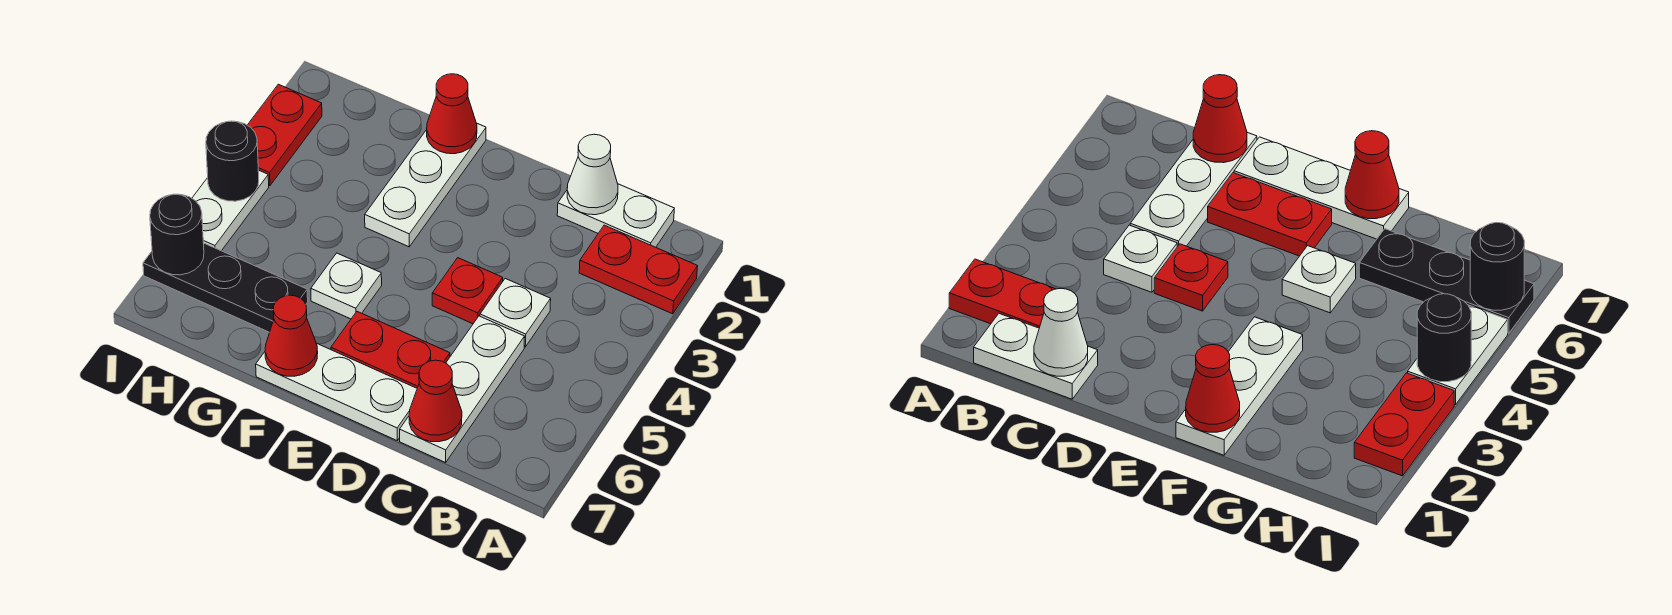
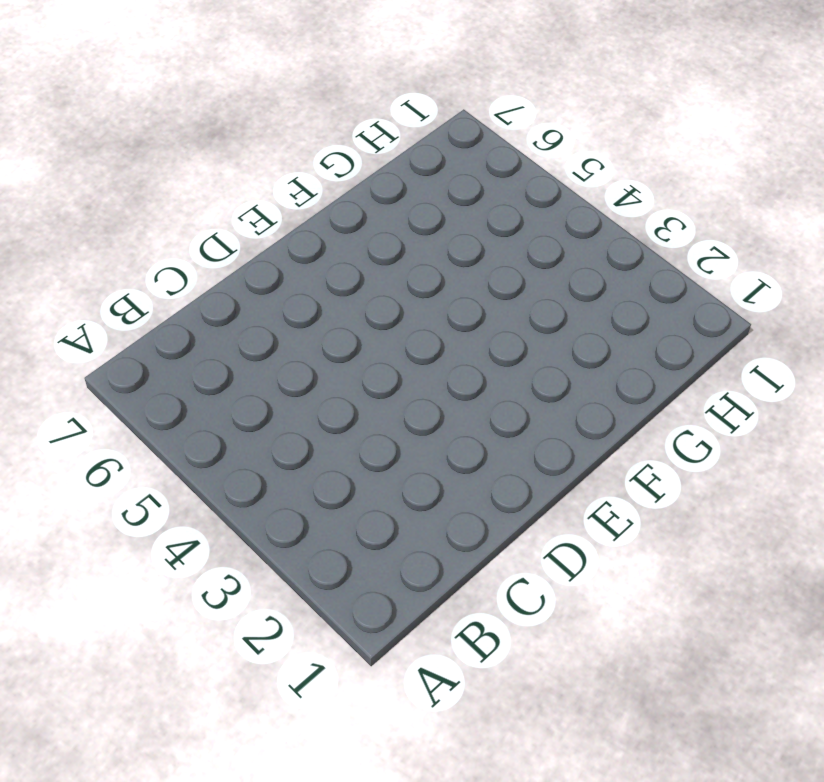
none -> red 1x2 plate [579,225,698,314]
none -> white 1x2 plate [557,184,674,247]
none -> white 1x1 plate [480,279,551,347]

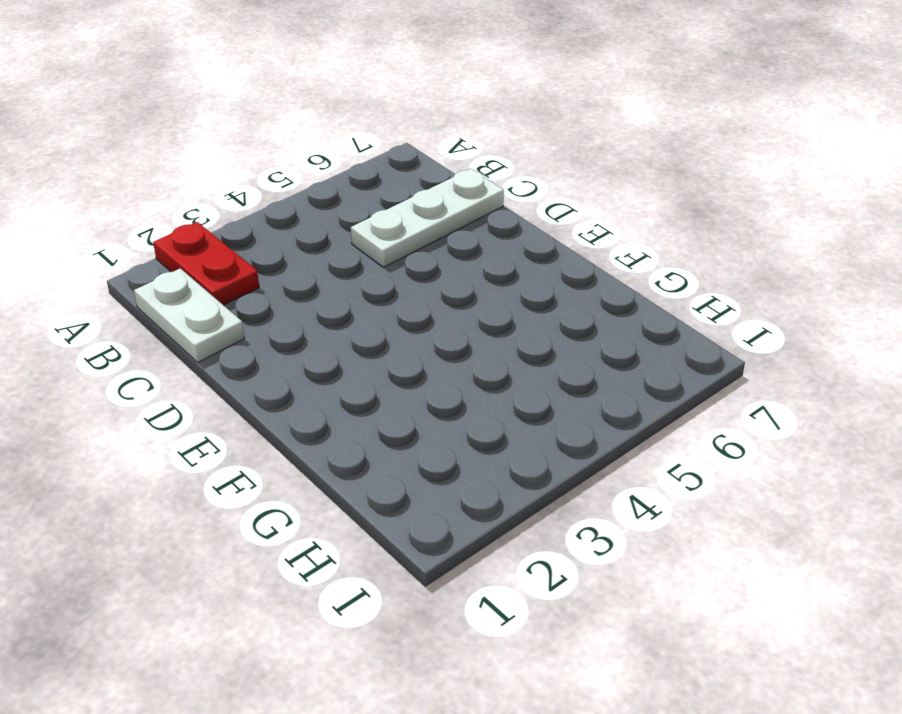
none -> white 1x1 plate [480,279,551,347]
none -> red 1x1 plate [432,258,503,324]
none -> red 1x2 plate [331,312,450,388]

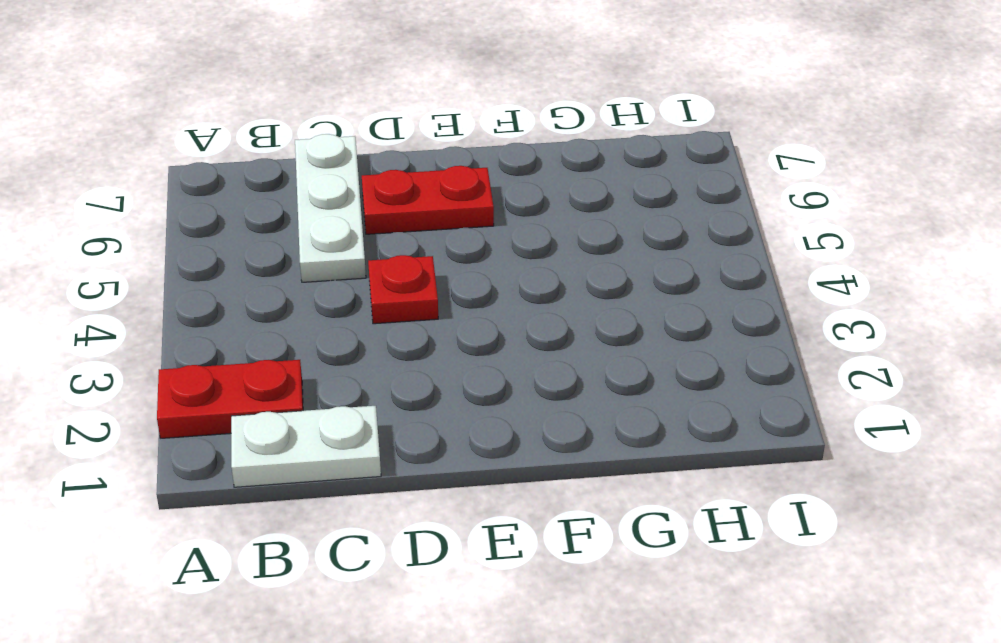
none -> white 1x1 plate [480,279,551,347]
none -> white 1x3 plate [256,343,417,440]
none -> white 1x3 plate [365,123,486,247]

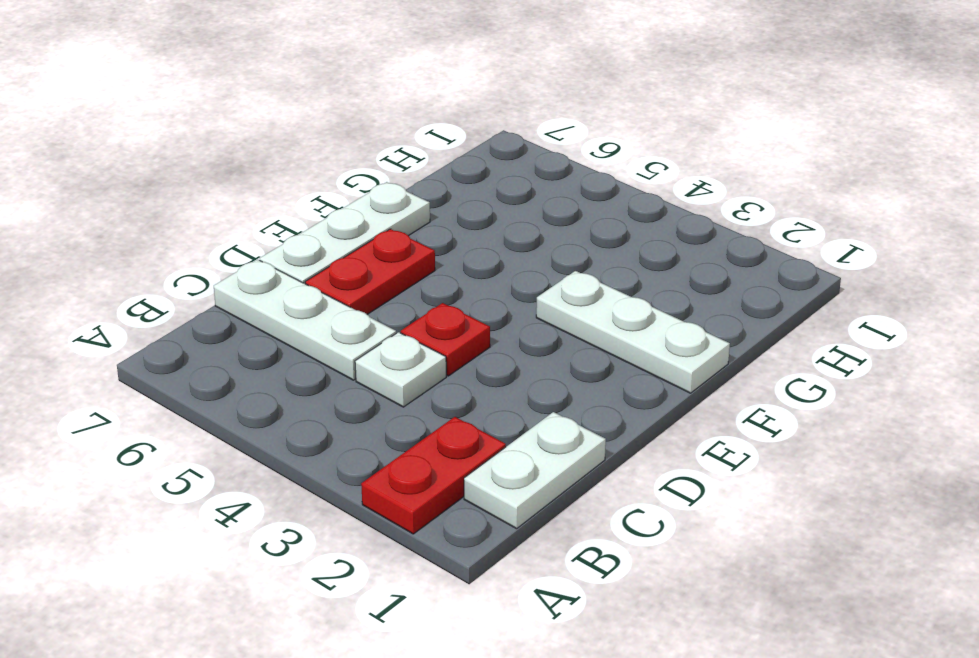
none -> white 1x1 plate [311,253,382,319]
none -> black 1x3 plate [143,243,308,332]
none -> red 1x2 plate [248,84,322,186]

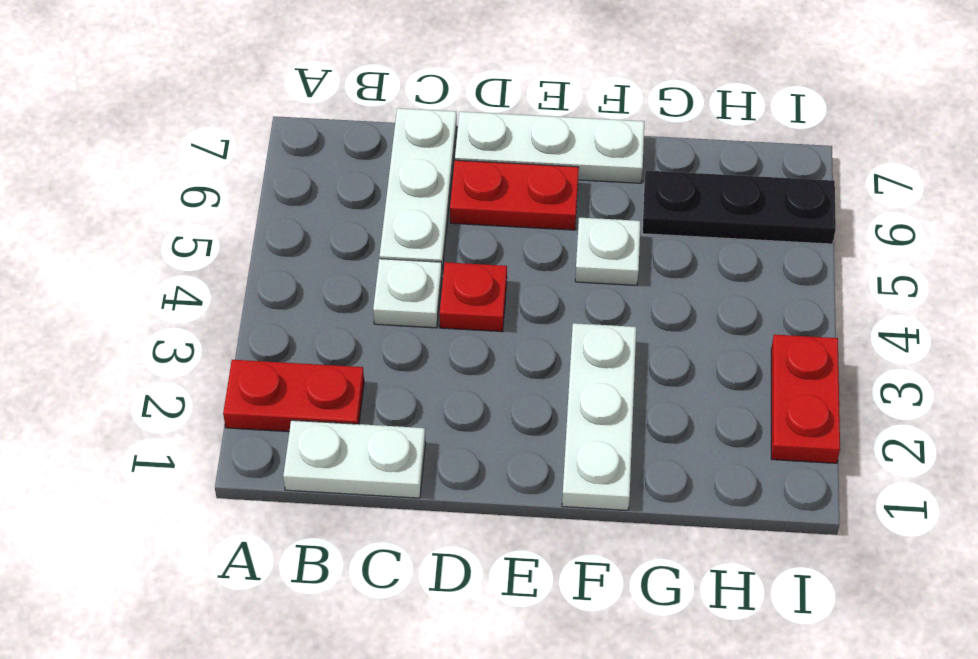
none -> white 1x2 plate [192,170,269,251]
none -> white 1x1 cone [567,134,618,215]
none -> red 1x1 cone [409,360,462,442]

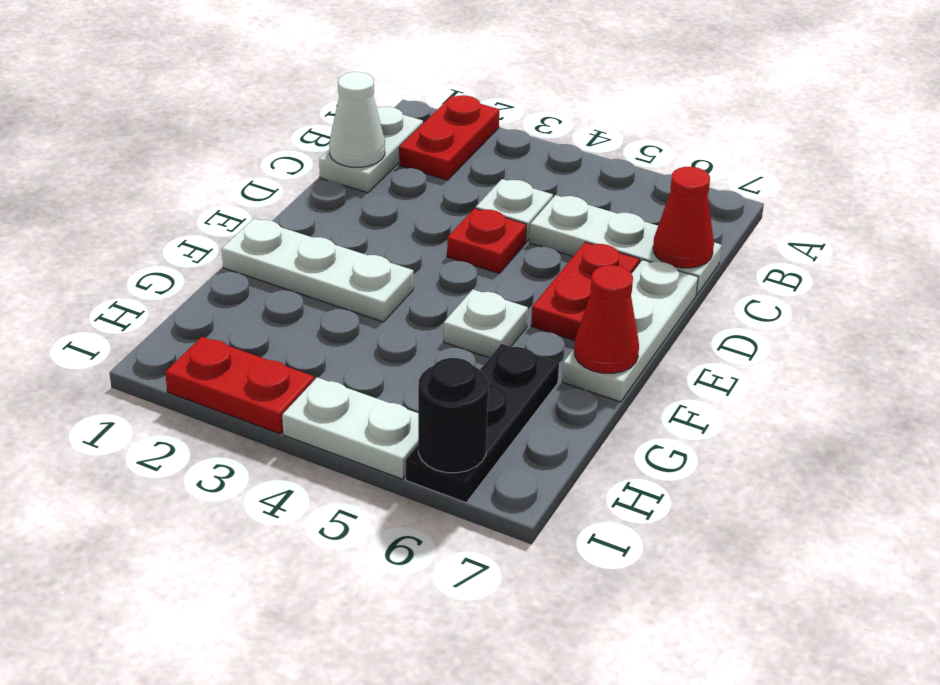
none -> red 1x1 cone [427,74,477,154]
none -> black 1x1 round brick [206,121,259,201]

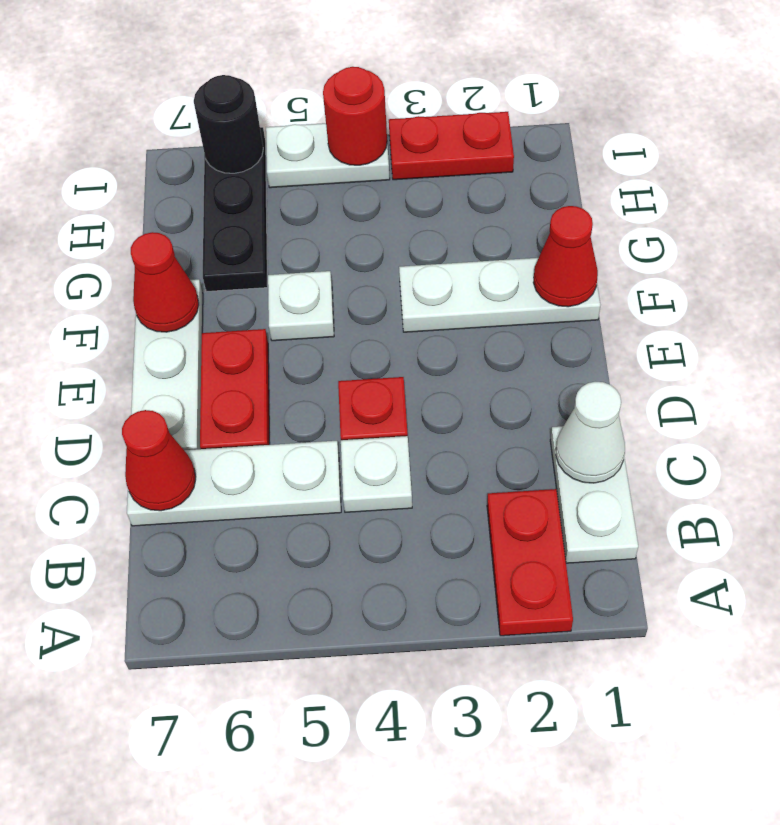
red 1x1 round brick [323,67,387,165] -> black 1x1 round brick [206,121,259,201]

